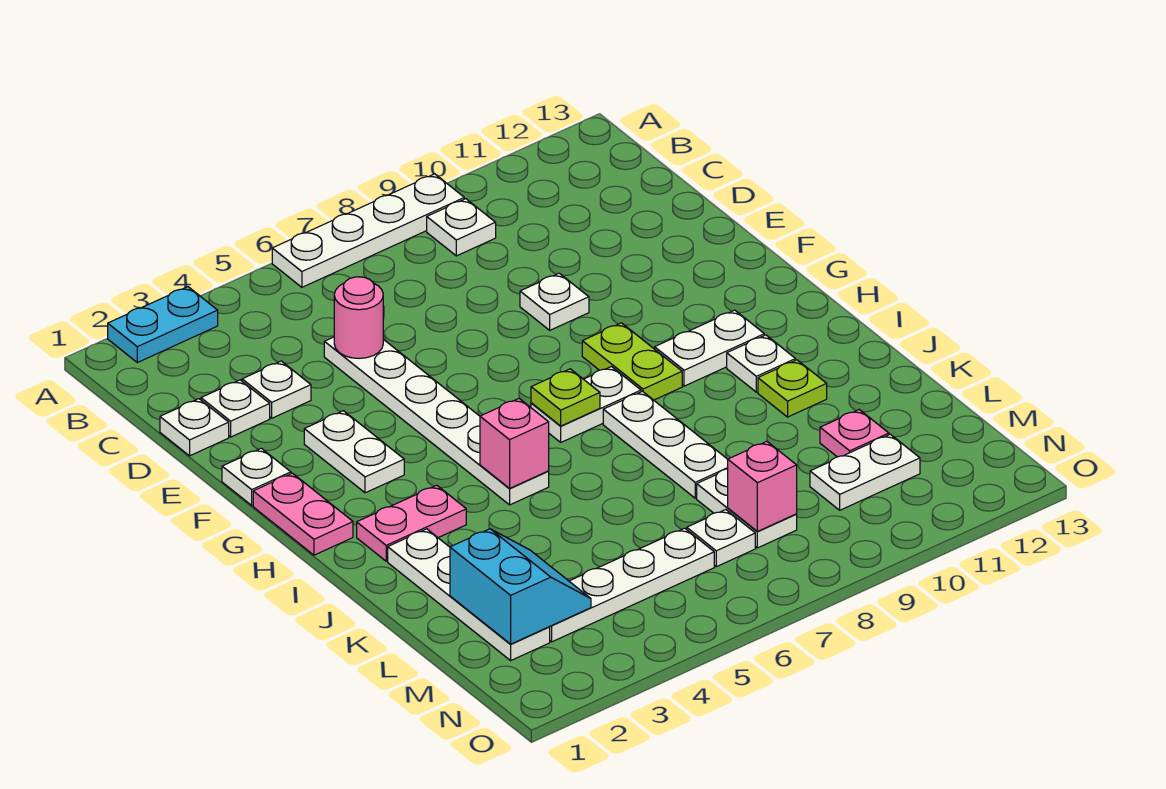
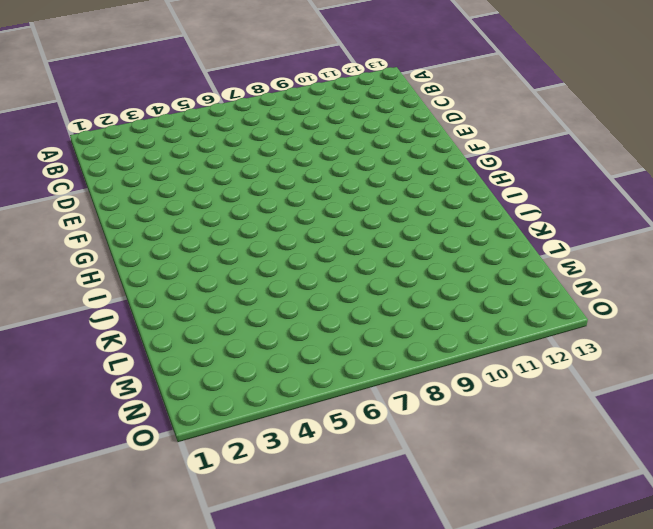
none -> cyan 1x2 plate [108,287,218,363]
none -> white 1x4 plate [272,174,464,287]
none -> white 1x1 plate [427,199,496,256]

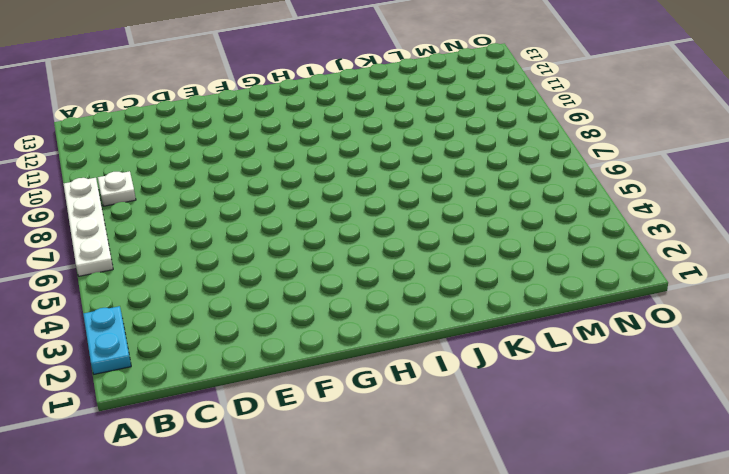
none -> white 1x1 plate [160,399,229,456]
none -> white 1x1 plate [201,380,270,437]
none -> white 1x1 plate [242,361,311,418]

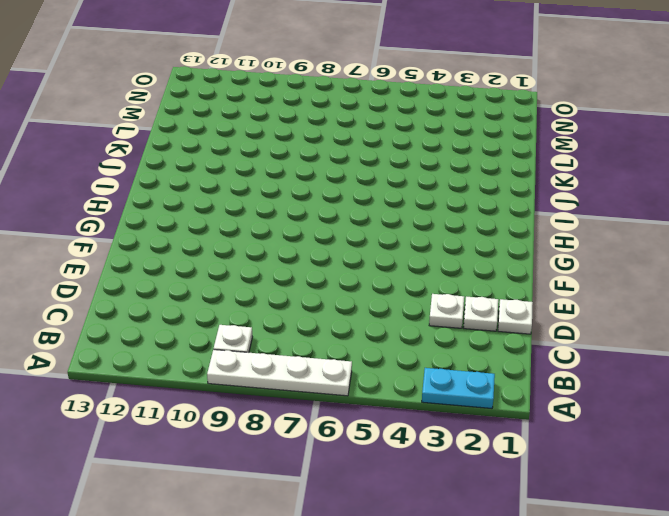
none -> white 1x6 plate [324,337,549,505]
none -> white 1x1 plate [520,273,589,330]
none -> white 1x1 plate [222,448,291,505]

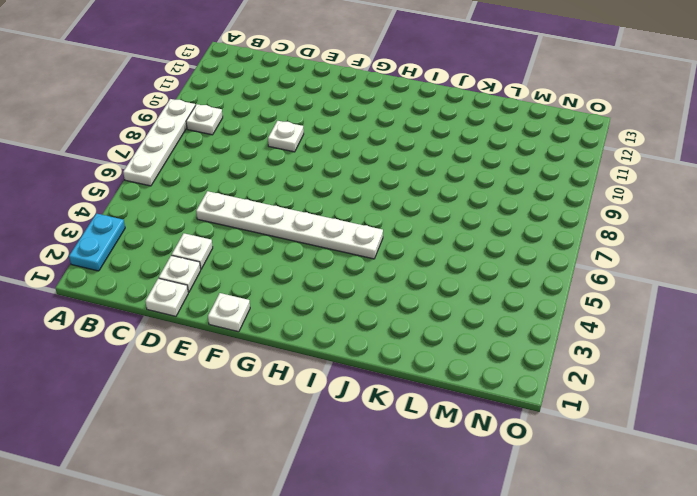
none -> white 1x2 plate [304,411,404,493]
none -> pink 1x2 plate [253,473,353,555]
none -> lime 1x2 plate [582,323,682,400]

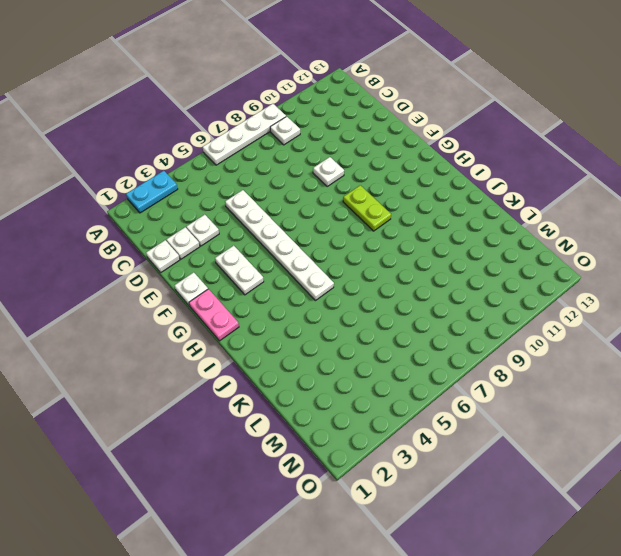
none -> white 1x2 plate [531,367,641,442]
none -> white 1x2 plate [655,310,764,386]
none -> pink 1x2 plate [357,485,466,561]

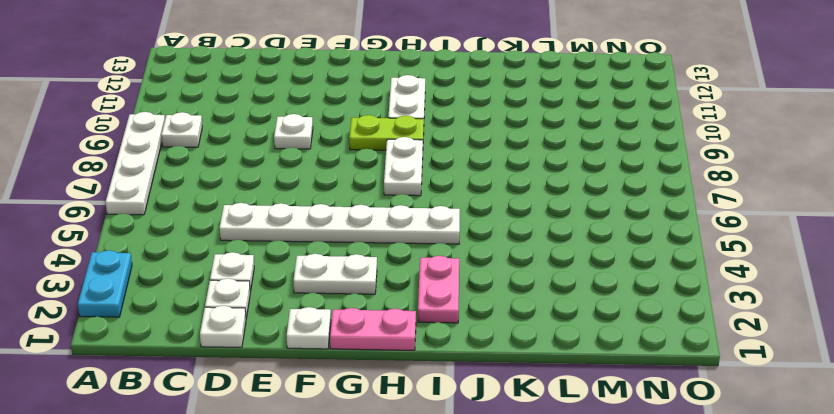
none -> white 1x3 plate [603,391,728,498]
none -> white 1x1 plate [727,335,796,392]
none -> white 1x4 plate [388,529,550,660]

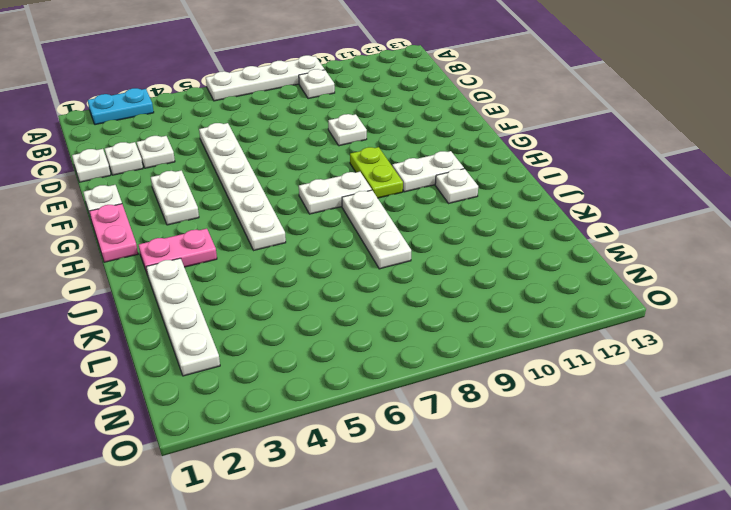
none -> lime 1x1 plate [758,360,827,417]
none -> white 1x2 plate [697,469,797,548]
none -> pink 1x1 plate [820,410,889,457]

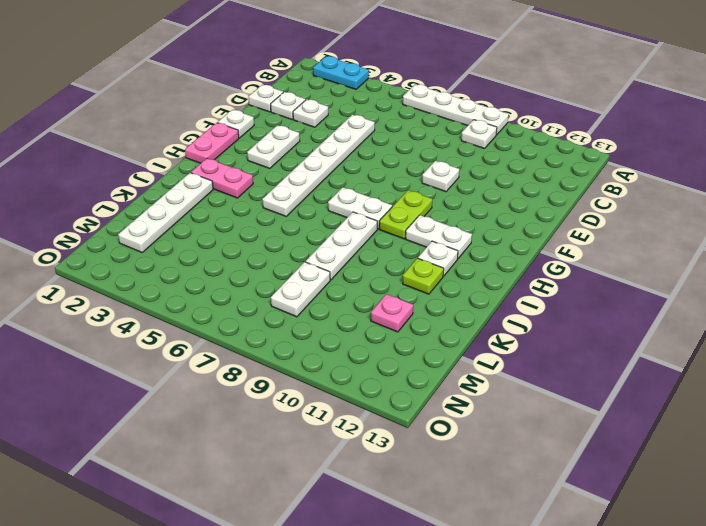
none -> white 1x4 plate [550,528,714,642]
none -> white 1x1 plate [687,510,755,567]
none -> white 1x2 plate [810,434,920,510]

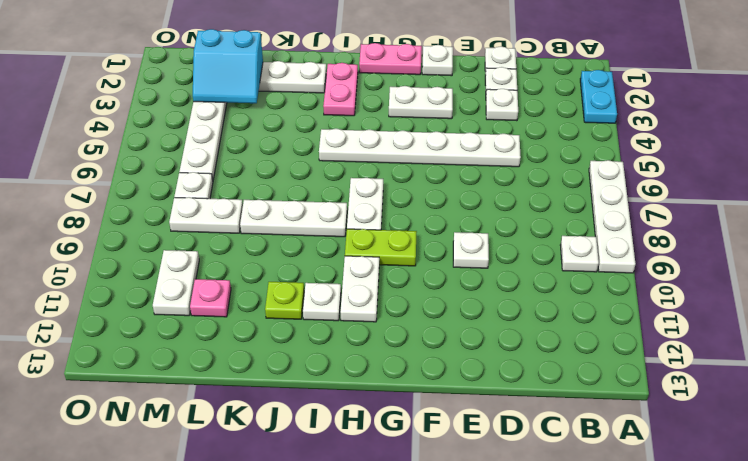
none -> pink 1x1 round brick [334,277,383,358]
none -> lime 1x1 plate [531,369,600,426]
none -> pink 1x1 brick [480,399,549,489]

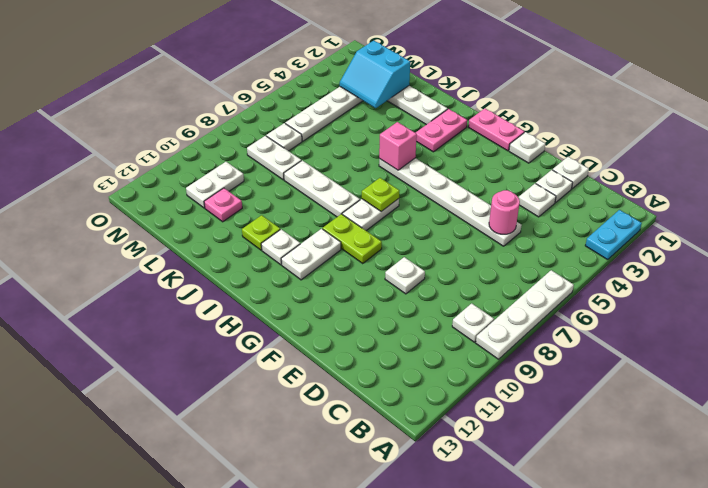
none -> white 1x2 plate [304,411,404,493]
none -> pink 1x1 brick [728,441,797,531]

